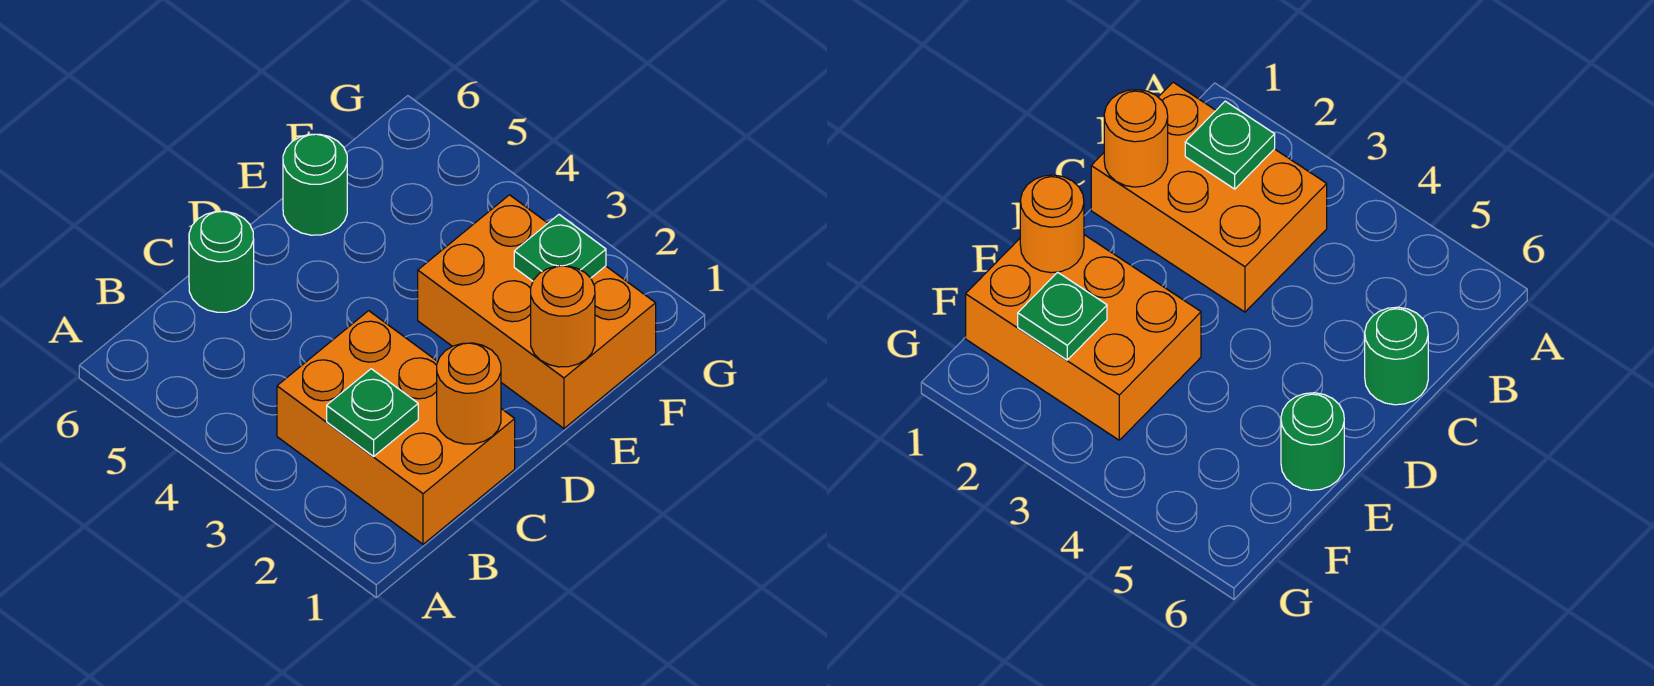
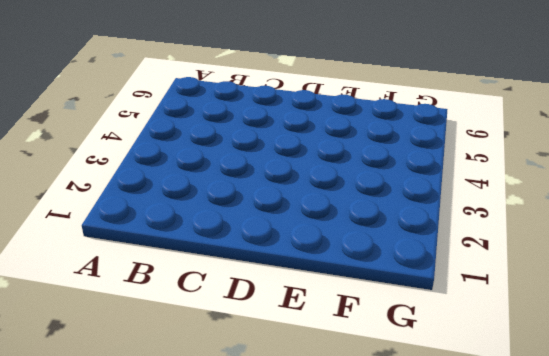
none -> orange 2x3 brick [277,311,515,544]
none -> green 1x1 round brick [189,211,254,312]

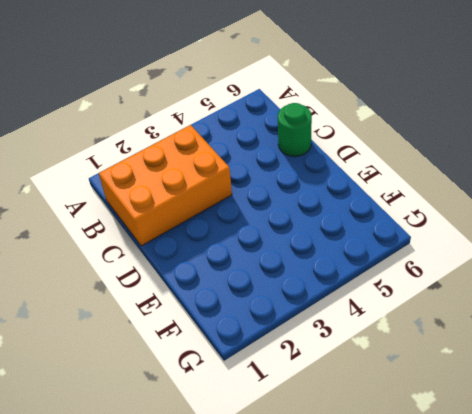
none -> orange 2x3 brick [418,195,656,429]
none -> green 1x1 round brick [283,134,347,235]

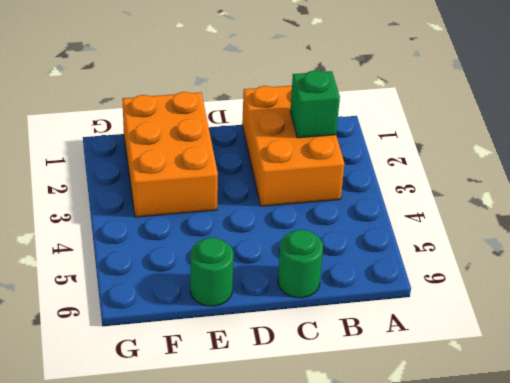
green 1x1 brick [290,70,340,138] -> green 1x1 plate [327,369,418,456]
none -> orange 1x1 round brick [437,343,501,444]
none -> orange 1x1 round brick [531,266,595,367]

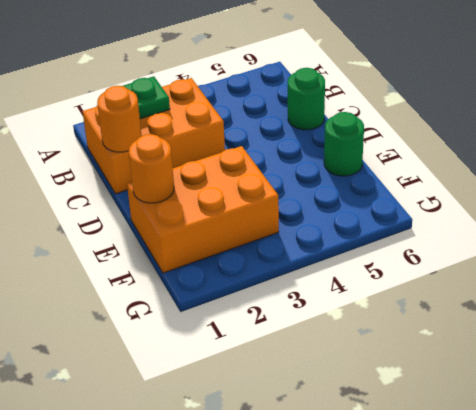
none -> green 1x1 plate [514,215,606,281]

